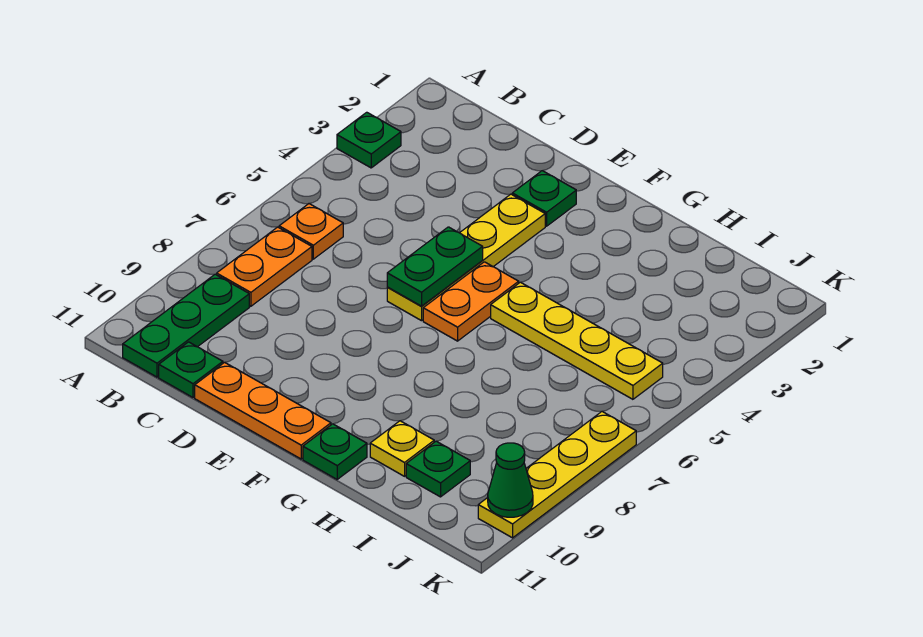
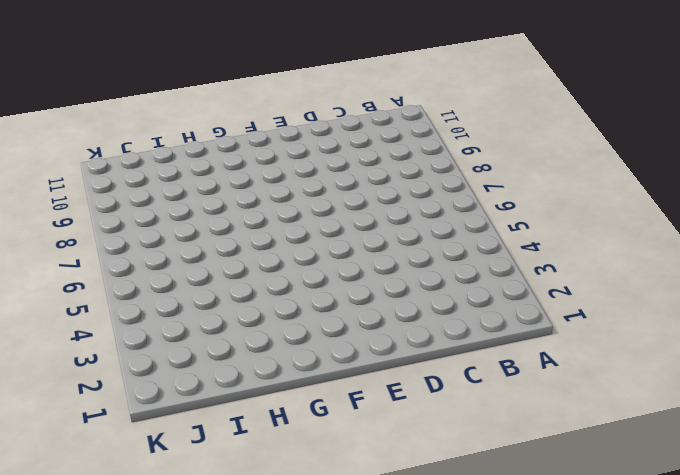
none -> green 1x1 plate [337,112,401,168]
none -> orange 1x1 plate [279,204,343,259]
none -> orange 1x2 plate [217,227,312,306]

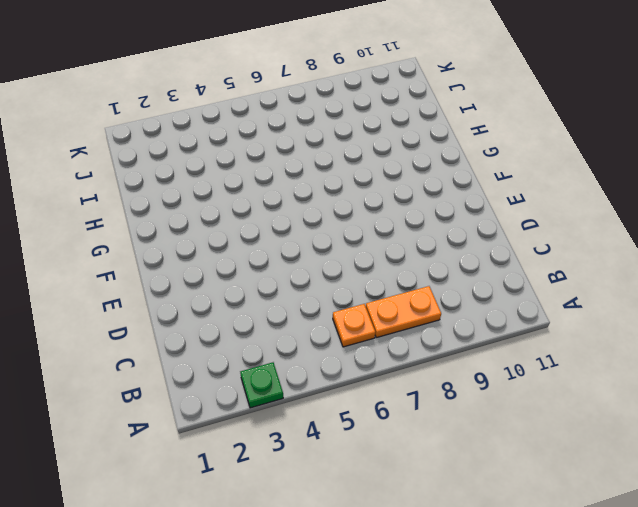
none -> green 1x3 plate [123,274,249,377]
none -> green 1x1 plate [159,342,223,397]
none -> orange 1x3 plate [195,362,331,459]

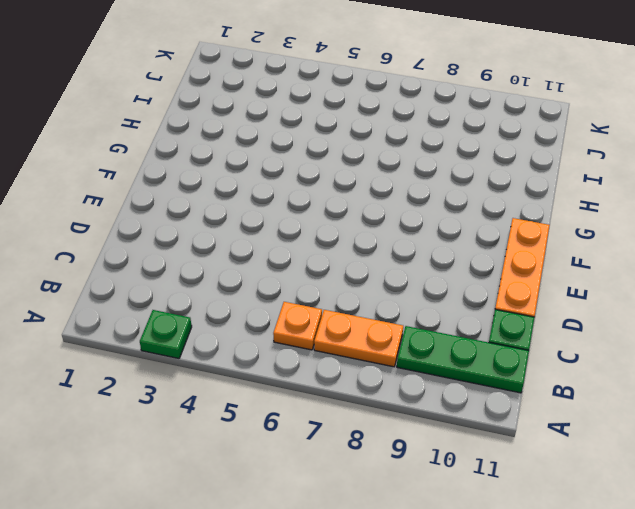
none -> green 1x1 plate [512,171,576,226]
none -> yellow 1x4 plate [387,194,545,321]
none -> orange 1x2 plate [423,262,519,341]

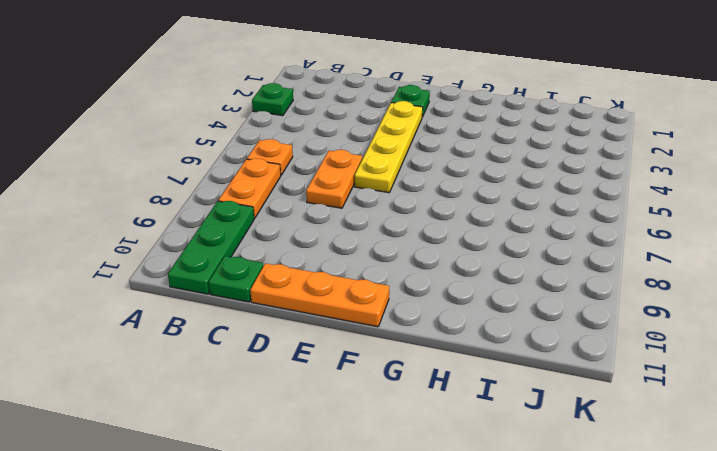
orange 1x2 plate [306,150,362,208] -> orange 1x2 plate moved to [423,262,519,341]
none -> yellow 1x4 plate [491,282,663,399]
none -> green 1x1 plate [303,424,367,479]
none -> yellow 1x1 plate [370,421,434,476]

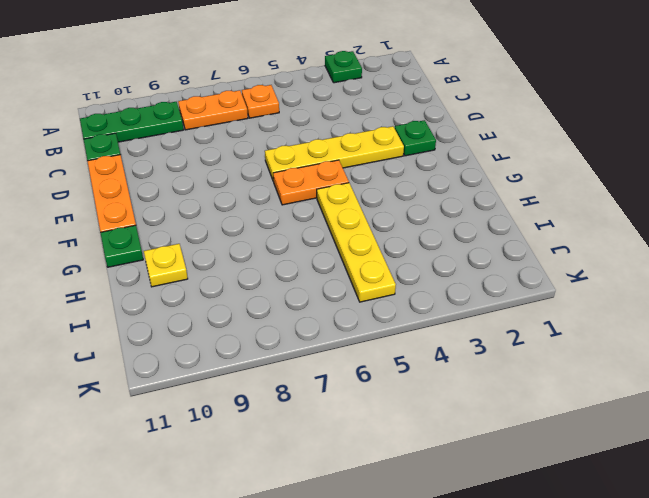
none -> green 1x1 plate [406,441,470,497]
none -> yellow 1x4 plate [478,411,636,538]
none -> green 1x2 plate [387,227,483,306]

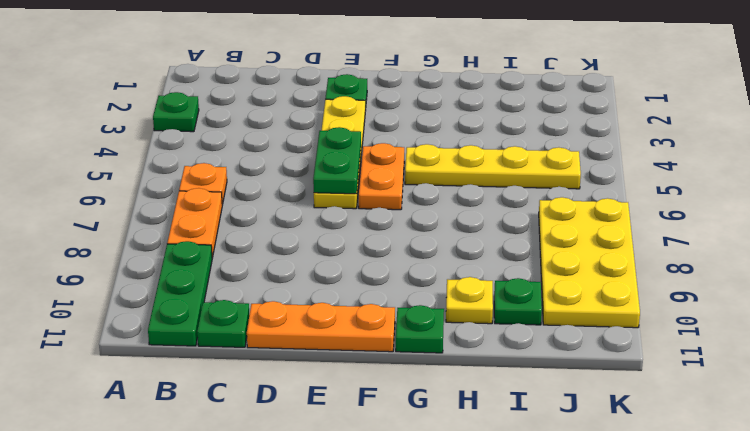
yellow 2x4 plate [539,197,640,328] -> yellow 1x4 plate [478,411,636,538]
none -> green 1x1 cone [488,443,533,517]

